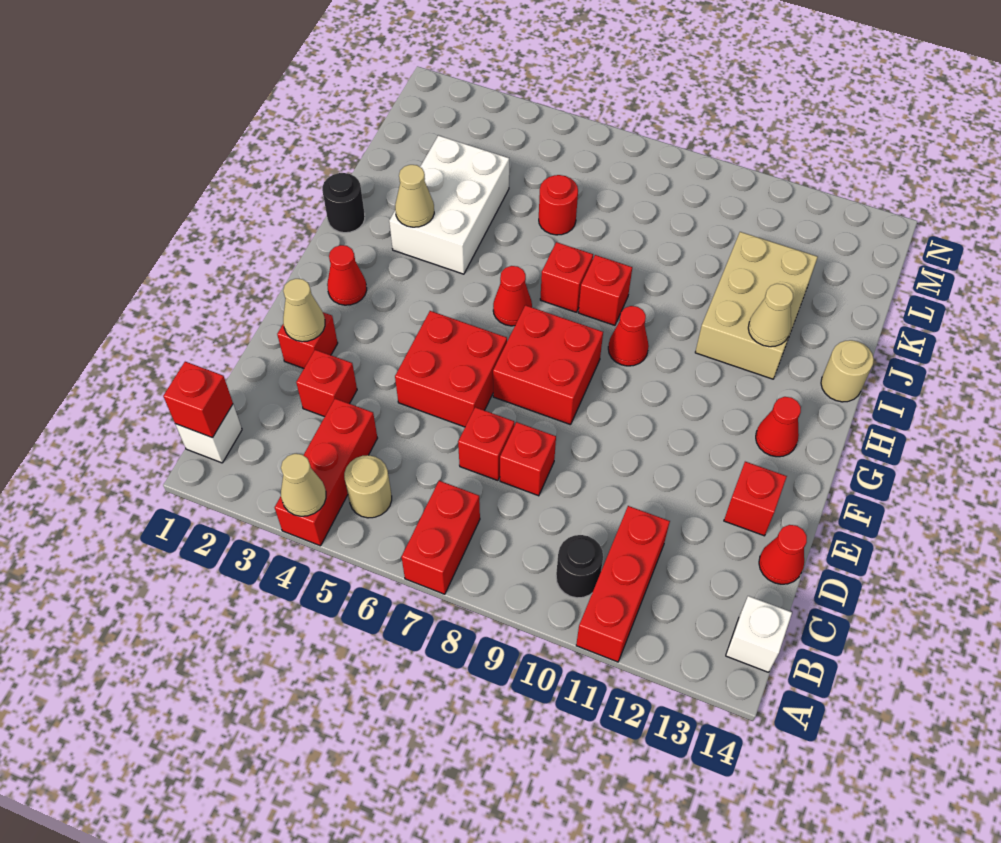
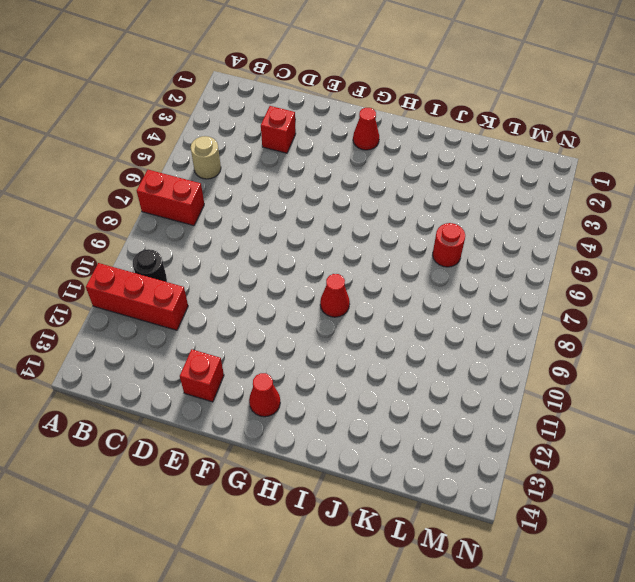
none -> red 1x3 brick [275,399,377,546]
none -> white 1x1 brick [175,405,242,463]
none -> white 1x1 brick [726,596,792,672]
none -> red 1x1 brick [458,407,514,481]

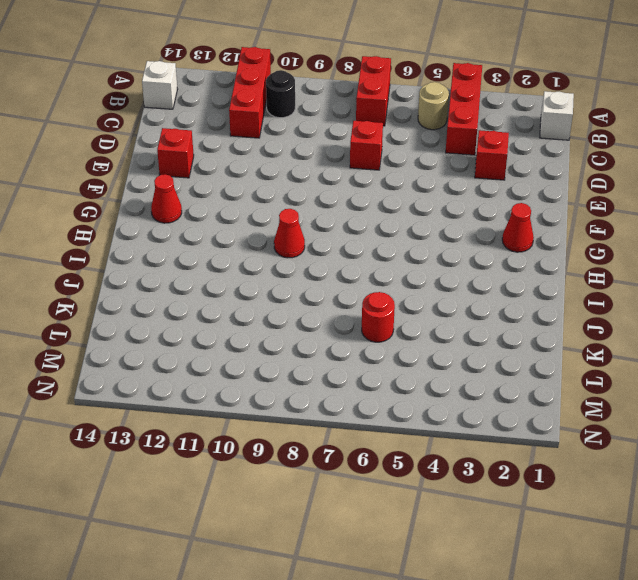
none -> red 1x1 brick [500,422,556,496]
none -> red 1x1 cone [759,525,807,584]
none -> red 1x1 brick [277,312,338,368]
none -> red 2x2 brick [395,311,507,427]

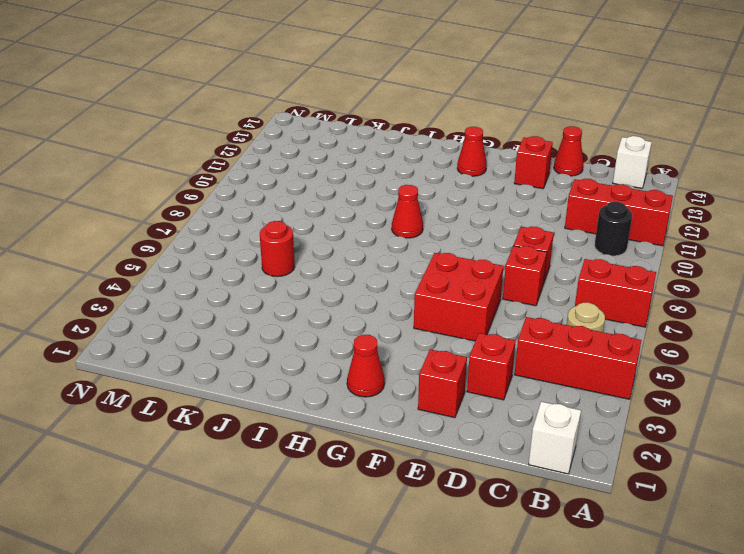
none -> red 2x2 brick [493,305,603,425]
none -> red 1x1 cone [493,266,532,326]
none -> black 1x1 round brick [322,173,365,233]
none -> white 2x3 brick [389,136,509,274]

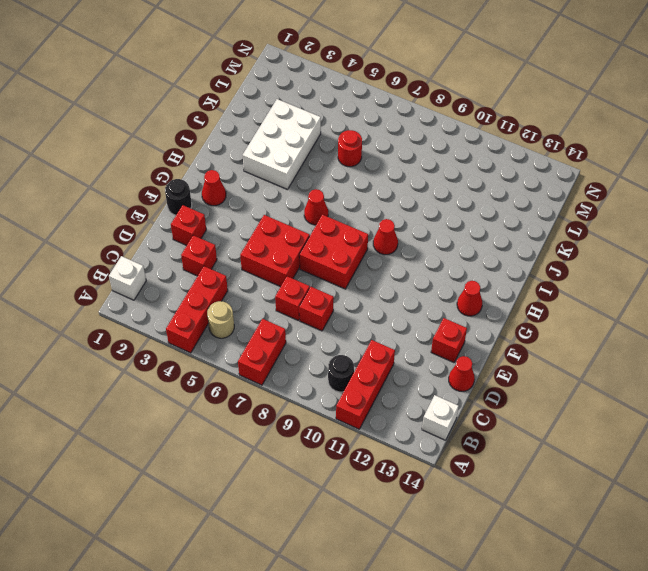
black 1x1 round brick [165,179,192,215] -> black 1x1 round brick moved to [322,173,365,233]
none -> red 1x1 brick [540,242,593,312]
none -> red 1x1 brick [578,255,632,325]
none -> tan 2x3 brick [695,232,818,379]
none -> tan 1x1 round brick [821,340,874,402]

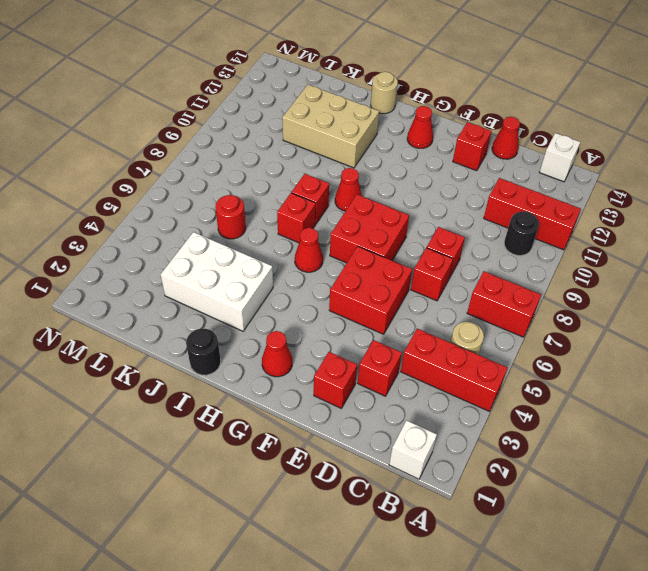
none -> tan 1x1 cone [281,454,326,516]
none -> red 1x1 brick [163,362,233,438]
none -> tan 1x1 cone [283,279,325,342]
none -> tan 1x1 cone [395,165,434,227]

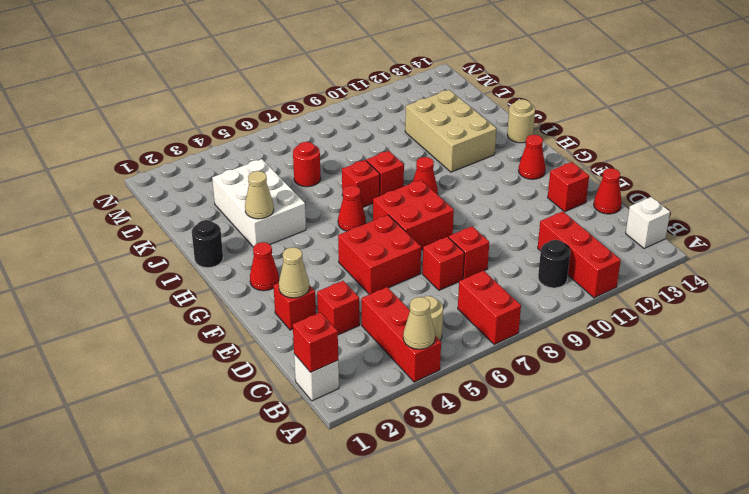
none -> tan 1x1 cone [748,284,793,347]

